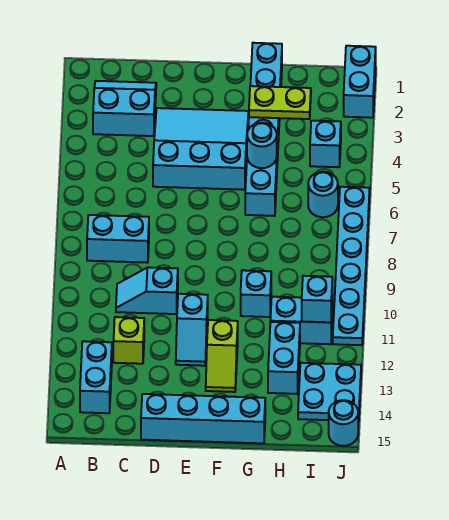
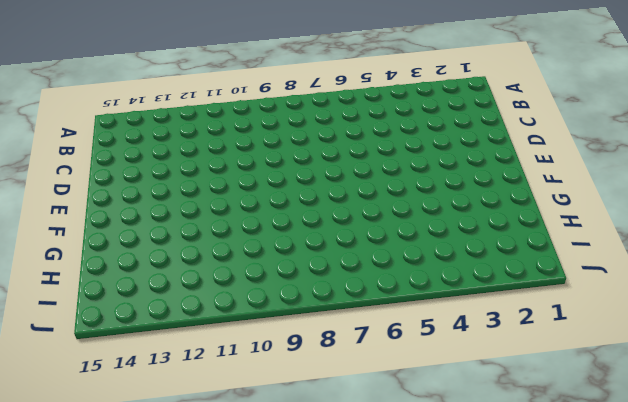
none -> cyan 2x2 slope [93,81,156,136]
none -> cyan 1x2 brick [87,215,149,263]
none -> cyan 1x2 brick [80,341,112,413]

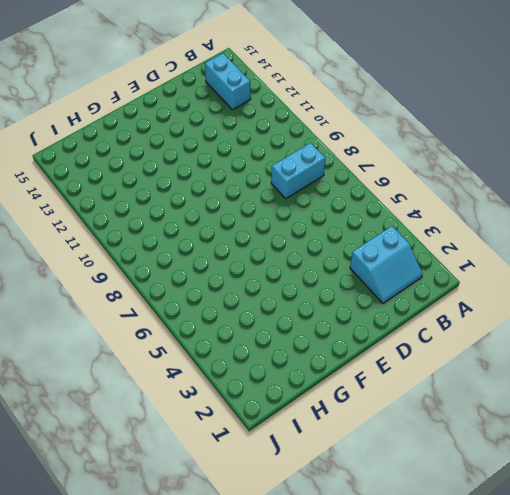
none -> cyan 1x2 slope [116,267,178,314]
none -> lime 1x1 brick [113,317,144,364]
none -> cyan 3x3 slope [153,108,249,190]

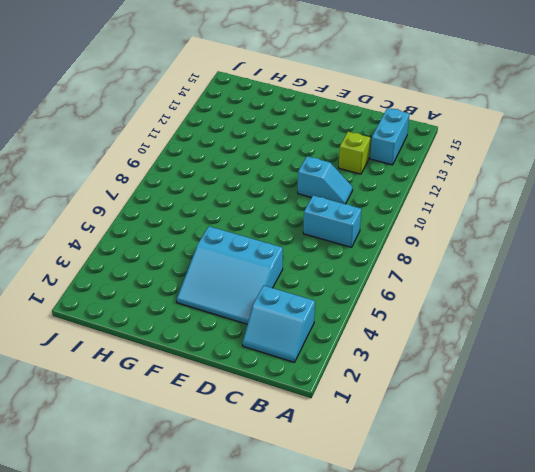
none -> cyan 1x4 brick [141,394,265,443]
none -> cyan 1x2 slope [176,294,208,366]
none -> lime 1x2 slope [206,320,238,392]

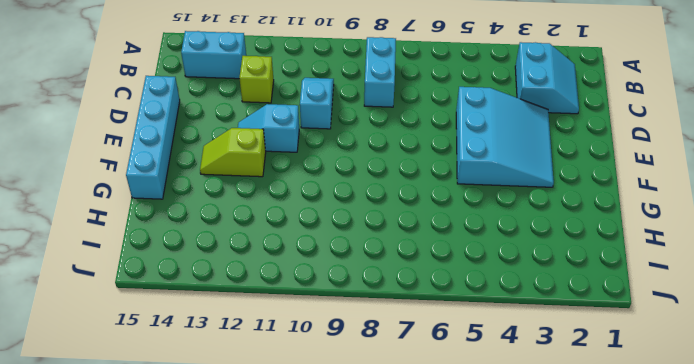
none -> cyan 1x6 brick [245,43,282,216]
none -> cyan 1x1 brick [241,270,271,317]
none -> cyan 1x2 brick [270,297,332,344]

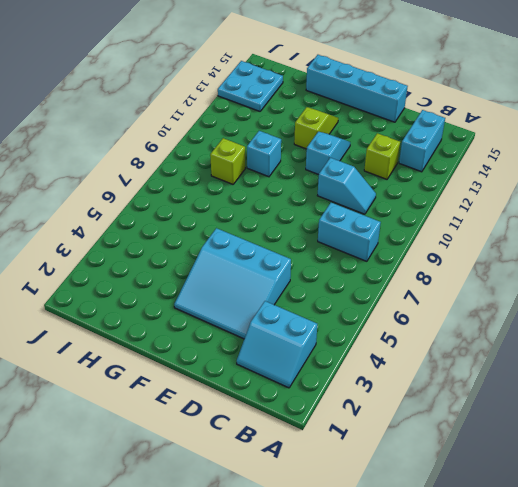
lime 1x1 brick [210,138,245,184] -> none
none -> cyan 1x6 brick [245,43,282,216]
none -> cyan 1x2 brick [270,297,332,344]
none -> cyan 1x2 brick [268,322,300,394]

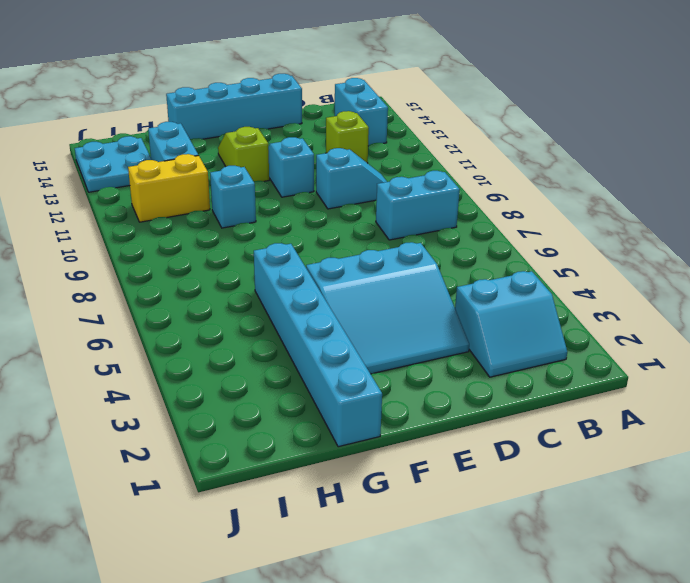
yellow 1x2 brick [128,154,210,222] -> cyan 1x2 brick [270,297,332,344]
none -> cyan 1x1 brick [310,121,341,167]
none -> cyan 1x1 round brick [308,172,338,217]
none -> cyan 1x2 brick [344,46,376,118]

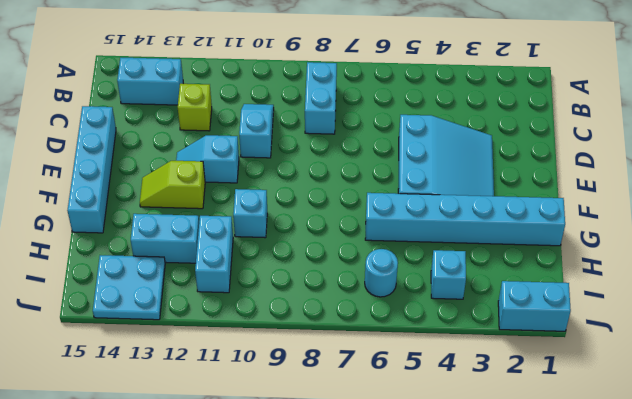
none -> cyan 2x2 slope [93,81,156,136]
none -> cyan 1x6 plate [333,187,370,345]
none -> cyan 1x1 round brick [329,400,358,446]

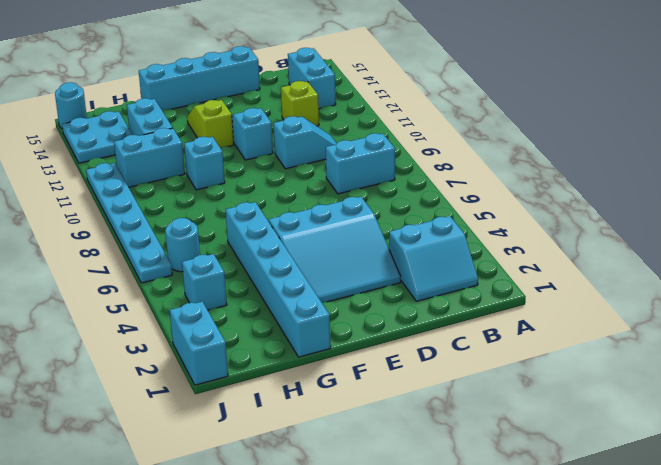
none -> lime 1x2 plate [249,86,311,119]
none -> cyan 1x1 round brick [247,123,277,168]
none -> cyan 1x1 brick [302,276,332,322]

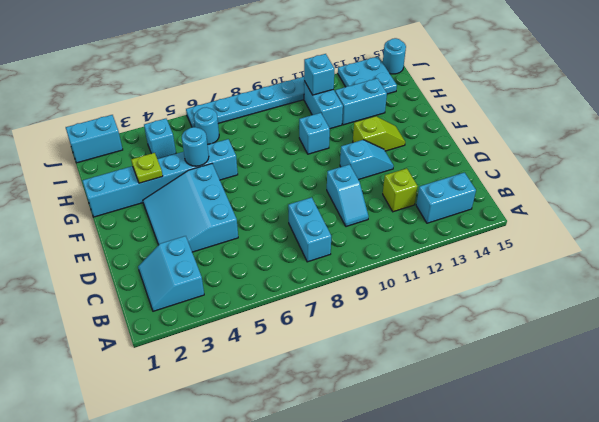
lime 1x1 plate [131,153,163,183] -> lime 1x2 plate [249,86,311,119]
none -> cyan 1x4 brick [141,394,265,443]

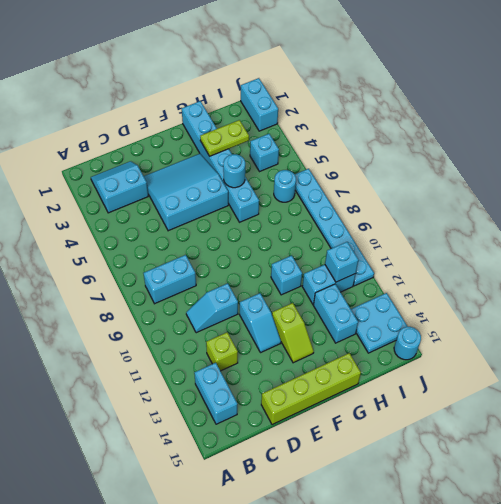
lime 1x4 brick [261,353,361,425] -> cyan 1x4 brick [141,394,265,443]

